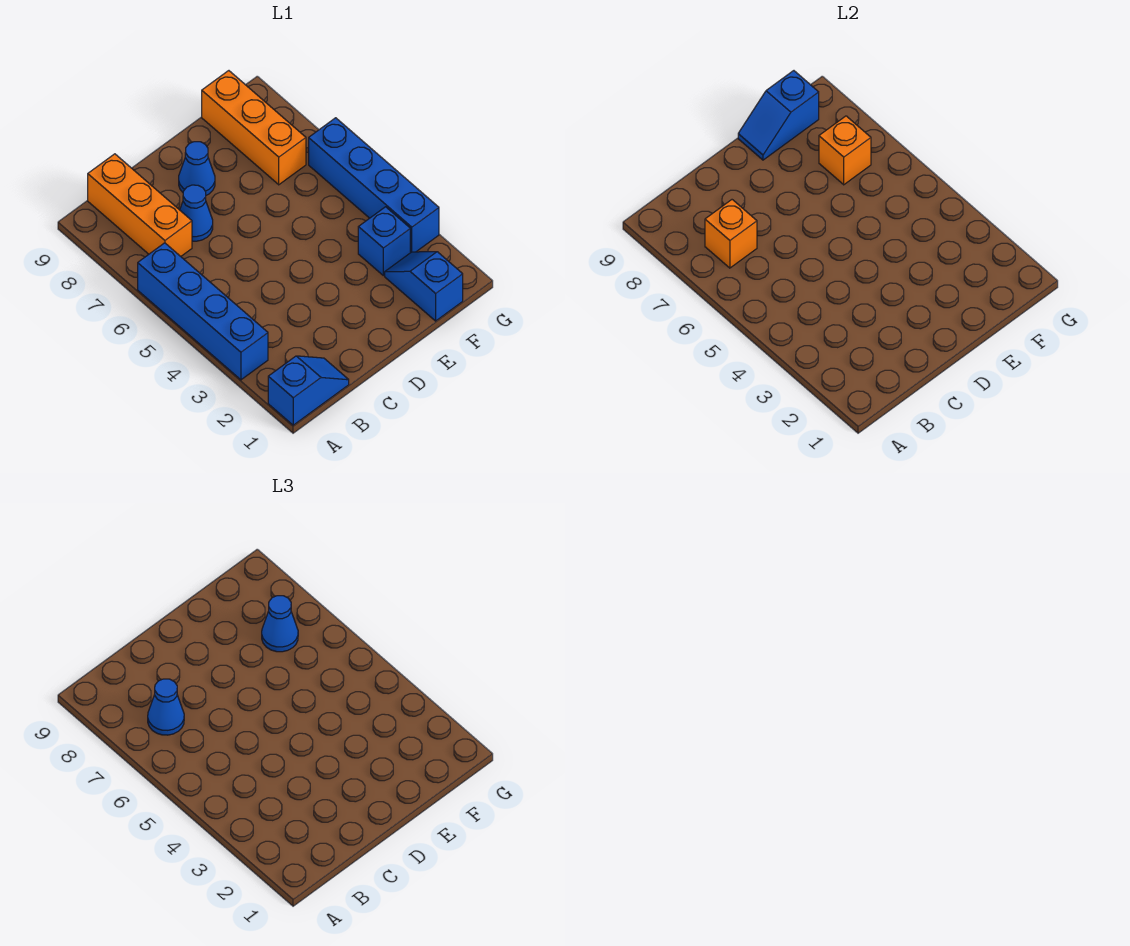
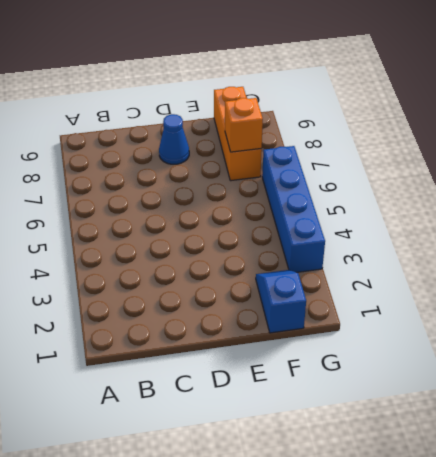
none -> blue 1x2 slope [268,356,349,425]
none -> blue 1x4 brick [138,243,268,380]
none -> orange 1x3 brick [88,154,192,256]

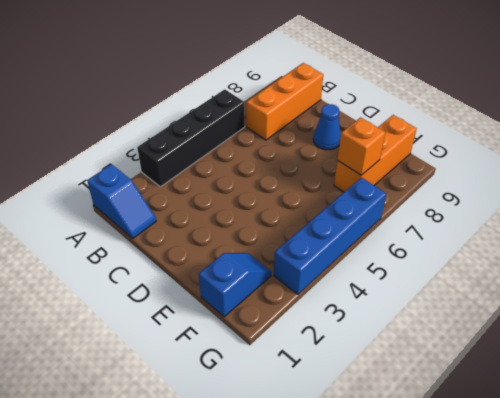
black 1x4 brick [137,89,245,187] -> blue 1x4 brick [138,243,268,380]
none -> blue 1x1 cone [180,185,213,241]
none -> blue 1x1 brick [358,207,410,275]
none -> orange 1x1 brick [705,200,757,268]

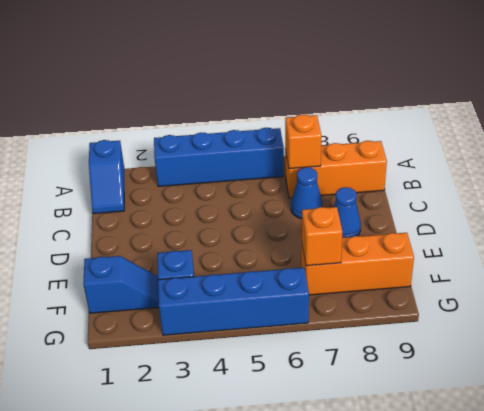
none -> blue 1x2 slope [738,71,819,160]
none -> blue 1x1 cone [148,679,184,735]
none -> blue 1x1 cone [262,596,298,652]

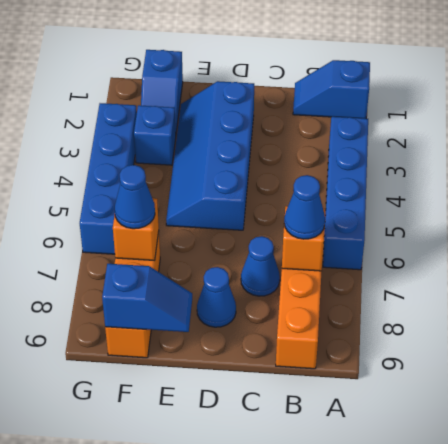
blue 2x4 slope [166,81,254,230] -> none

